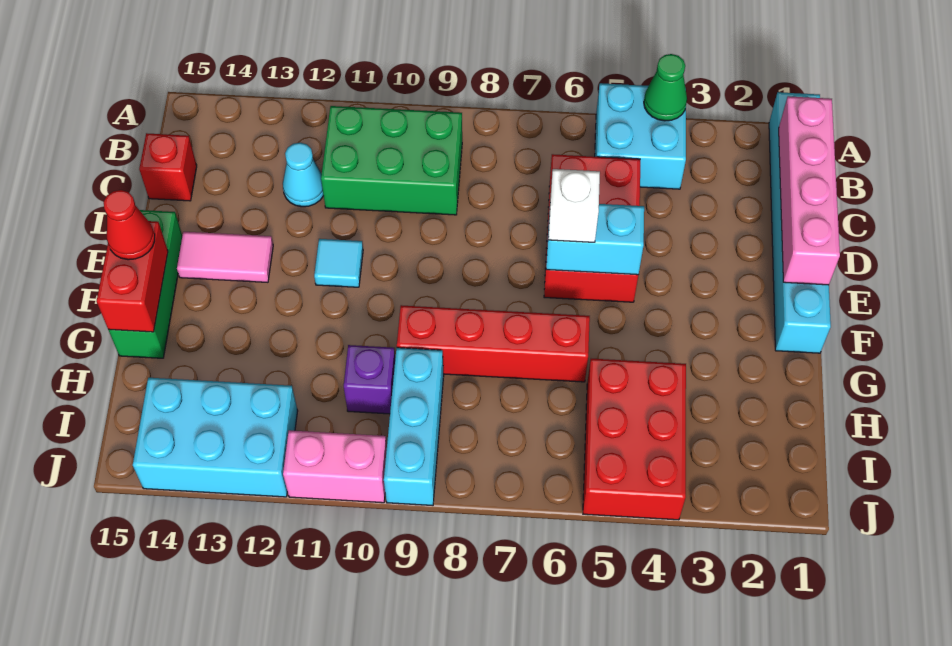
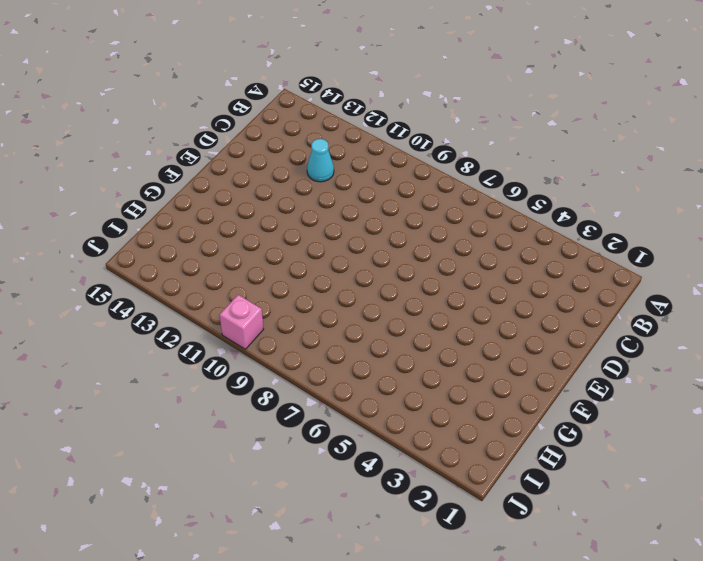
pink 1x1 brick [220,295,264,349] -> pink 1x2 brick [283,430,387,503]
none -> cyan 1x6 brick [769,92,831,353]
none -> cyan 2x2 brick [595,83,686,189]
none -> green 2x3 brick [321,106,462,215]

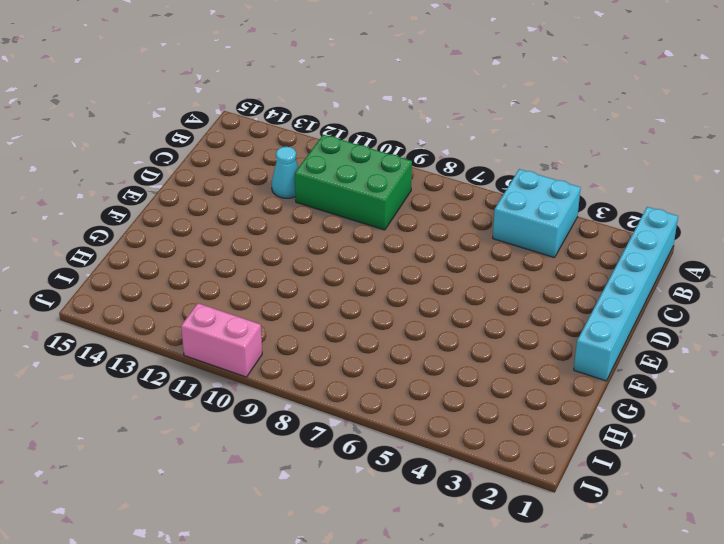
none -> red 2x3 brick [544,154,640,302]
none -> red 1x1 brick [139,133,197,201]
none -> cyan 1x1 tile [314,239,363,287]

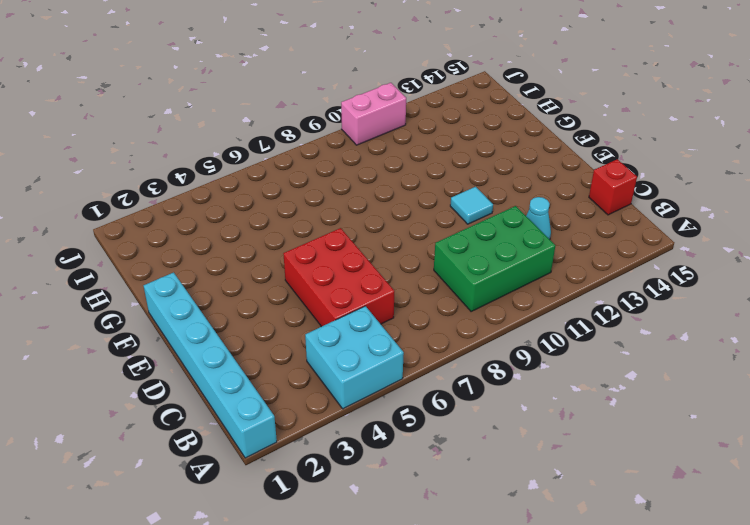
none -> pink 1x2 tile [177,232,273,282]
none -> green 1x3 brick [109,210,182,358]
none -> red 1x4 brick [397,305,590,382]

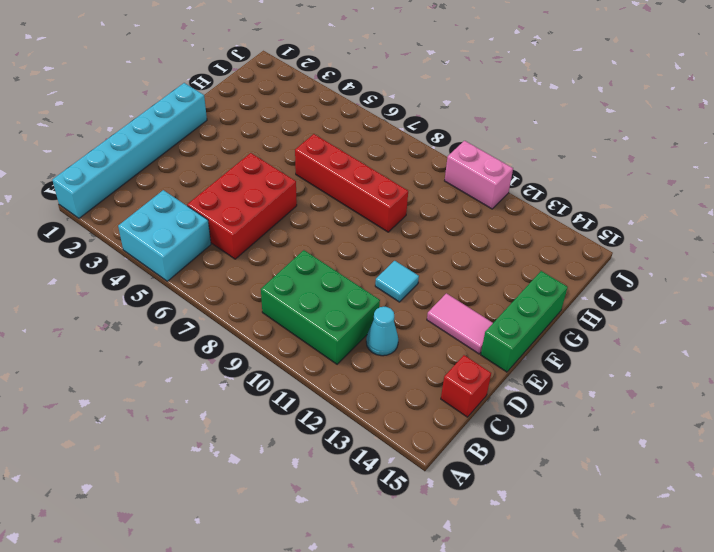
none -> red 2x3 brick [583,359,686,520]
none -> cyan 1x3 brick [384,348,444,505]
none -> purple 1x1 brick [344,345,395,414]

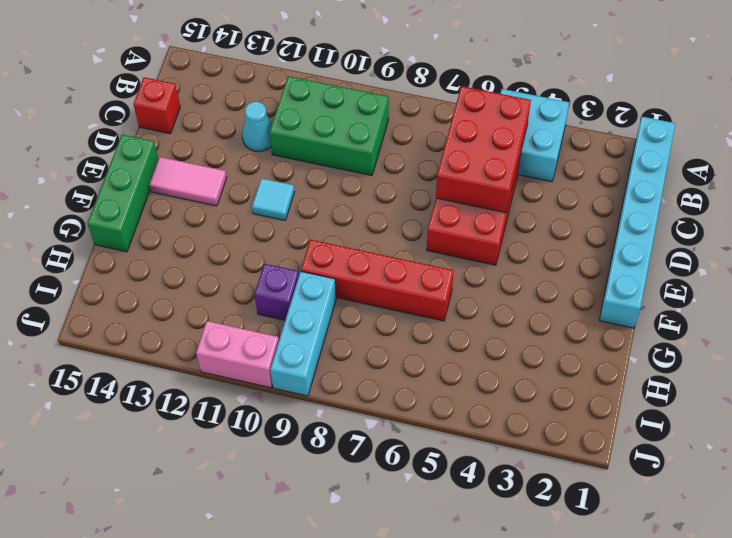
red 2x3 brick [436,86,531,213] -> red 2x3 brick moved to [583,359,686,520]
none -> cyan 2x3 brick [133,378,298,497]
none -> green 1x1 cone [644,54,687,121]
none -> pink 1x4 brick [779,96,840,285]

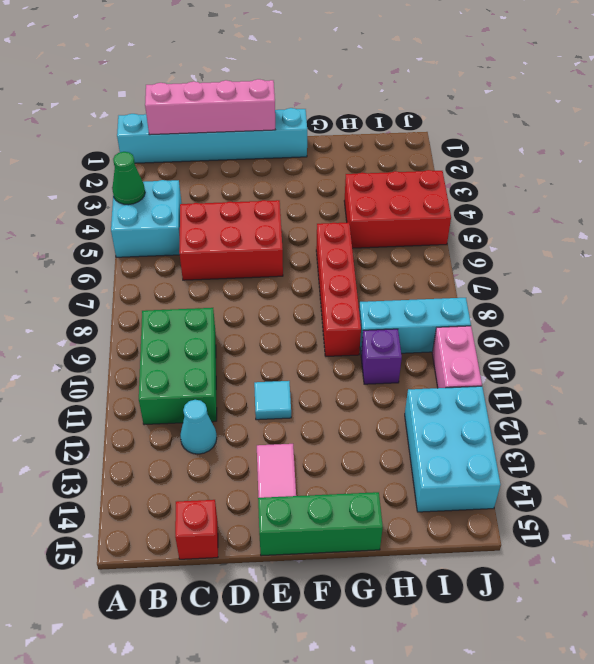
none -> cyan 1x2 brick [546,204,644,275]
none -> red 1x2 brick [97,221,168,332]
none -> white 1x1 brick [548,169,600,242]

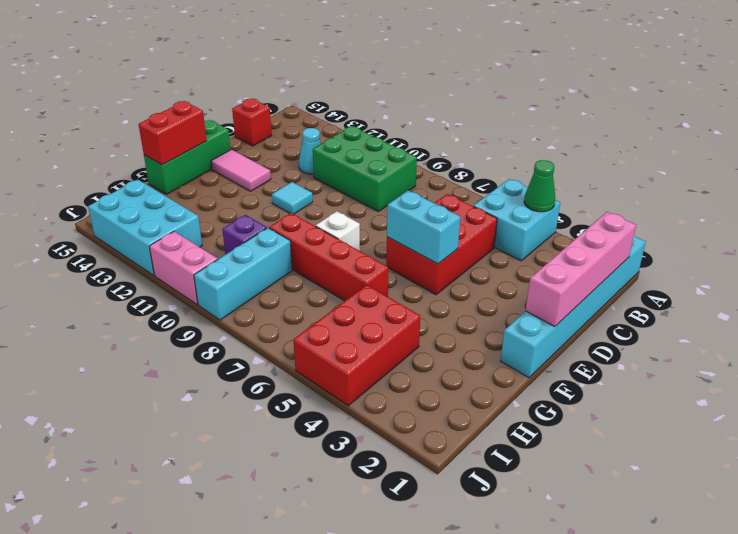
white 1x1 brick [316,211,360,251] -> white 1x1 brick moved to [548,169,600,242]
none -> red 1x1 cone [104,190,155,260]

